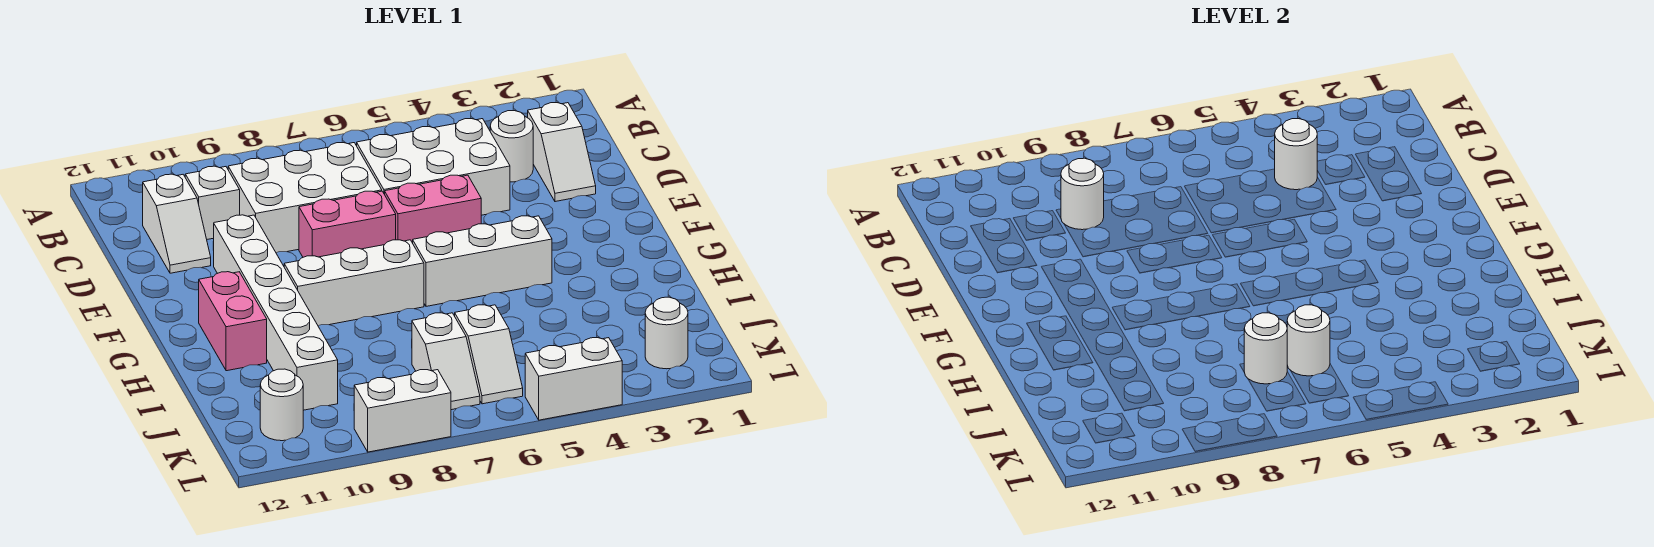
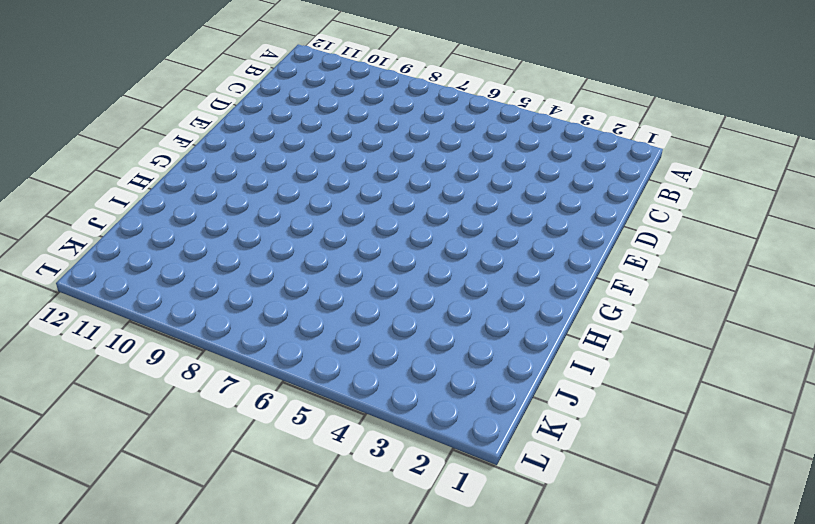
none -> white 1x2 slope [528,103,596,202]
none -> white 1x1 round brick [490,111,533,182]
none -> white 2x3 brick [357,119,510,215]

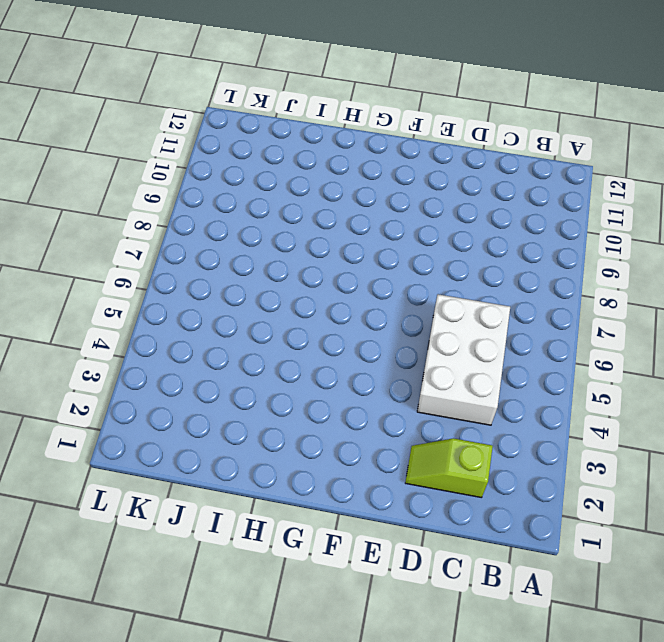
lime 1x2 slope [405,438,493,498] -> white 1x2 slope [528,103,596,202]
none -> white 1x1 round brick [490,111,533,182]
none -> white 2x3 brick [228,143,382,253]
none -> white 1x1 brick [185,166,240,239]

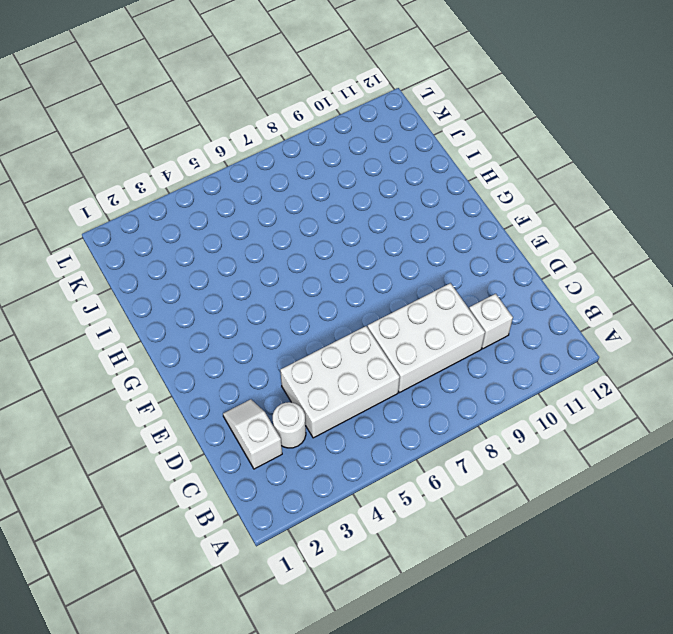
none -> white 1x2 slope [143,174,211,273]
none -> pink 1x2 brick [385,175,481,243]
none -> pink 1x2 brick [299,191,396,257]

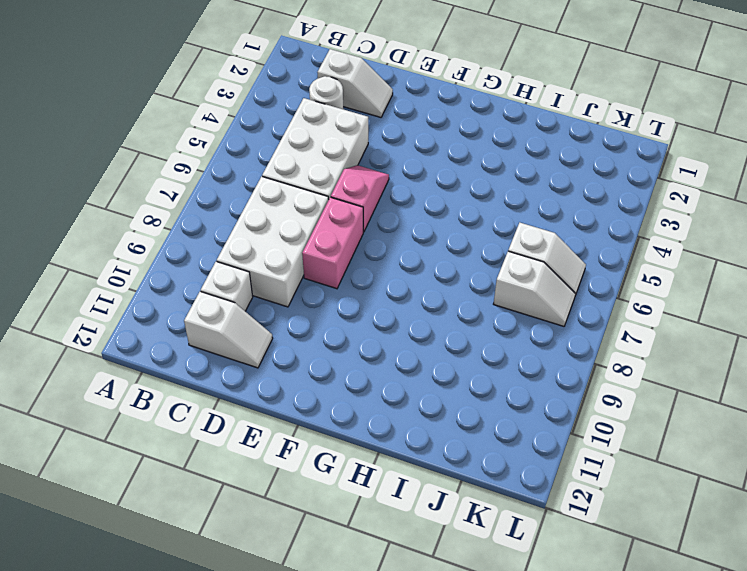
pink 1x2 slope [331,165,389,232] -> pink 1x2 brick [385,175,481,243]
none -> white 1x6 brick [214,215,338,410]
none -> white 1x3 brick [413,216,552,306]
none -> white 1x3 brick [284,240,424,326]

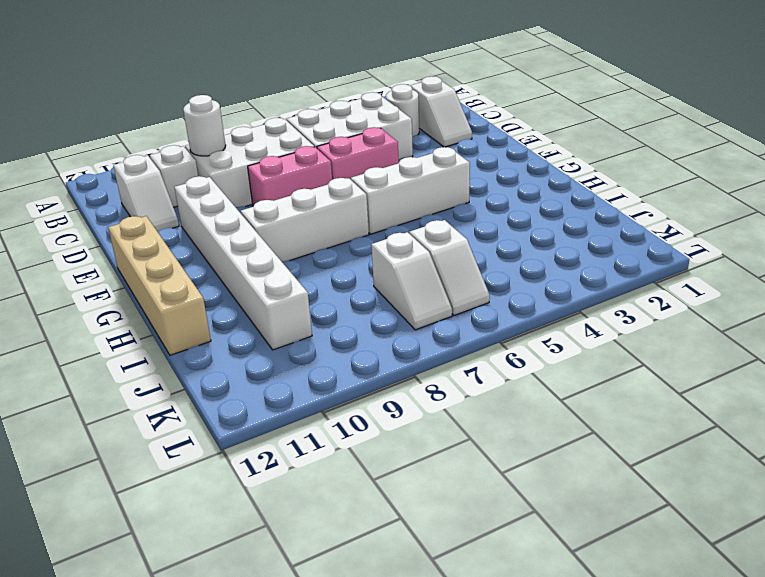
tan 1x4 brick [108,216,211,355] -> none
none -> pink 1x2 brick [199,272,267,371]
none -> white 1x1 round brick [645,297,688,369]
none -> white 1x1 round brick [260,369,303,441]

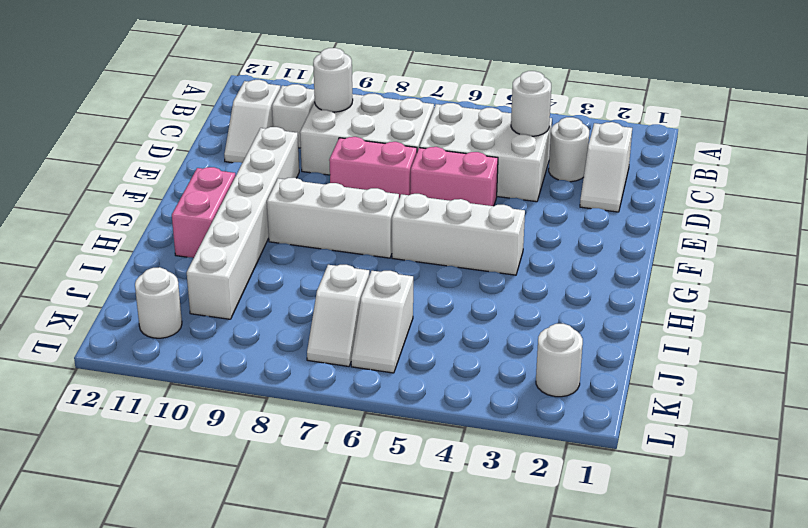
none -> white 1x2 brick [525,338,622,420]
none -> white 1x2 brick [354,370,451,452]
none -> white 1x1 round brick [1287,305,1330,376]

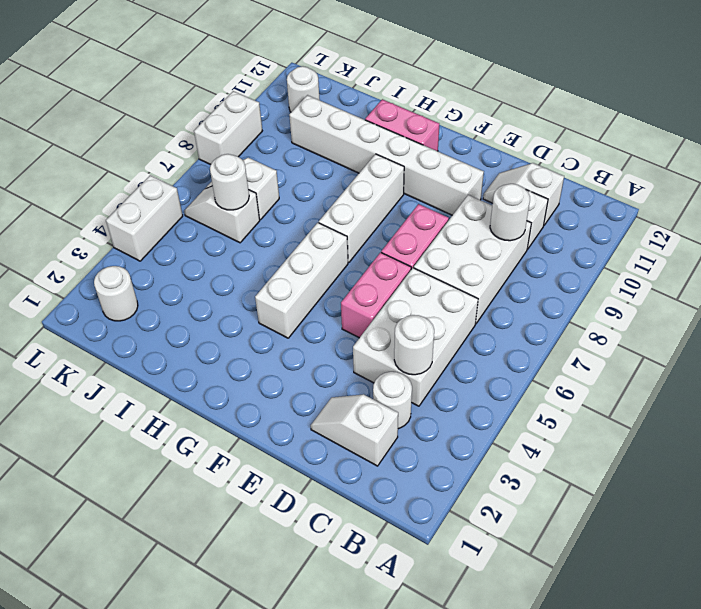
none -> white 1x1 round brick [1244,313,1287,384]

